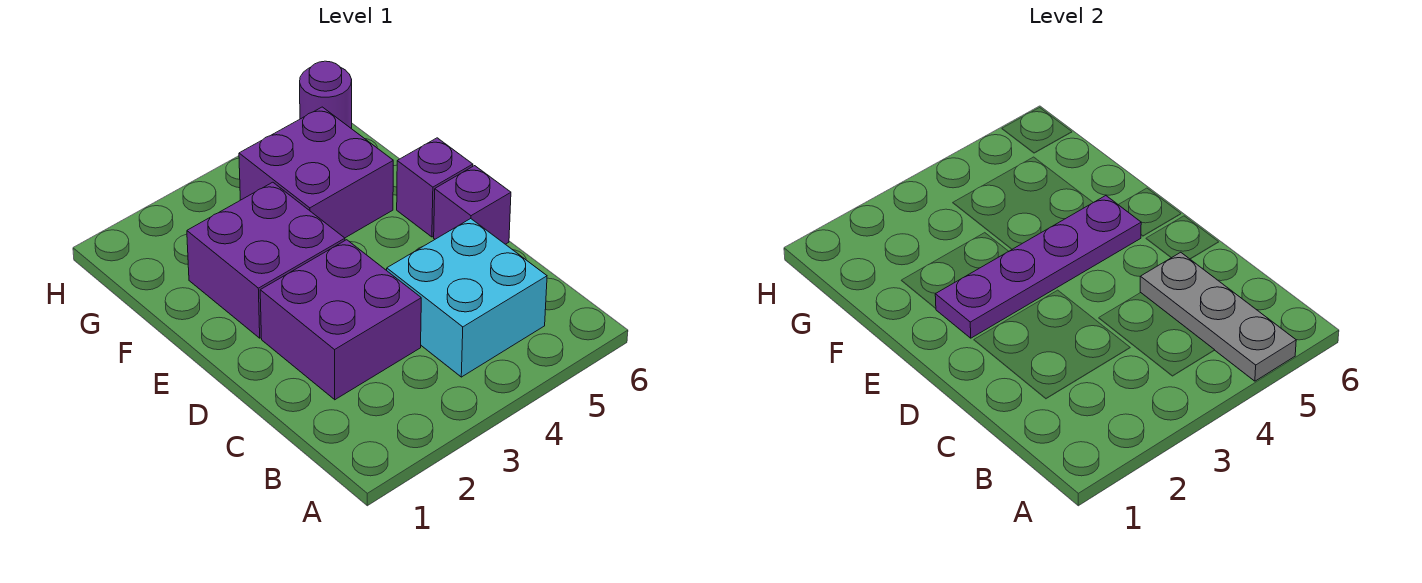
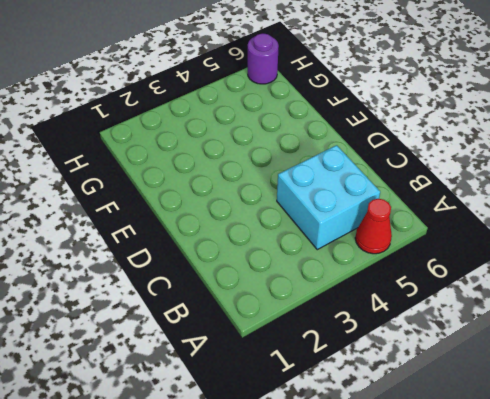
red 1x1 cone [355,199,392,254] -> none
none -> purple 2x2 brick [260,240,421,400]
none -> purple 1x1 brick [434,166,511,244]

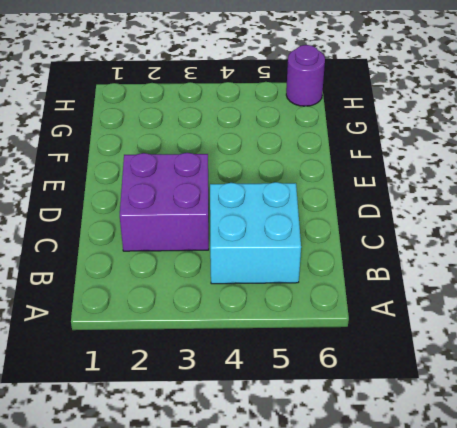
none -> purple 1x1 brick [434,166,511,244]
none -> purple 2x2 brick [187,182,345,338]

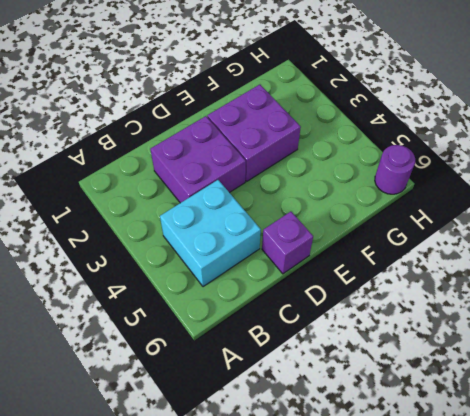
none -> purple 1x1 brick [397,138,473,237]
none -> purple 2x2 brick [239,107,393,238]

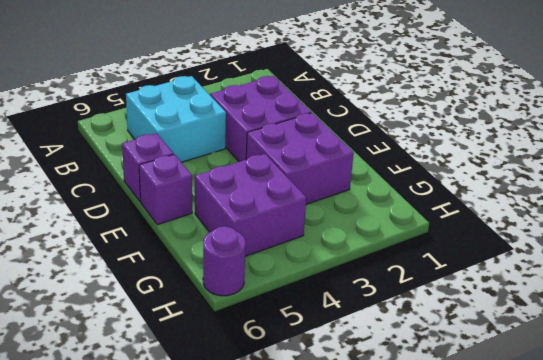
none -> grey 1x3 plate [1140,252,1296,381]
none -> purple 1x4 plate [935,196,1141,338]

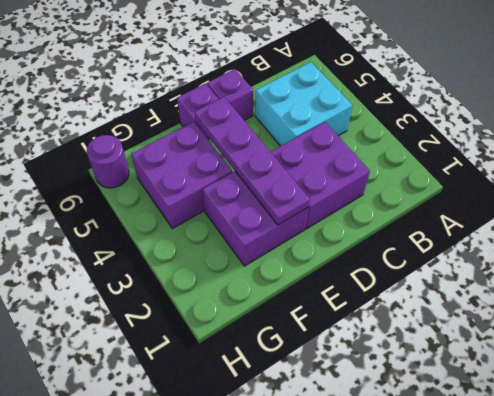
none -> grey 1x3 plate [1140,252,1296,381]

